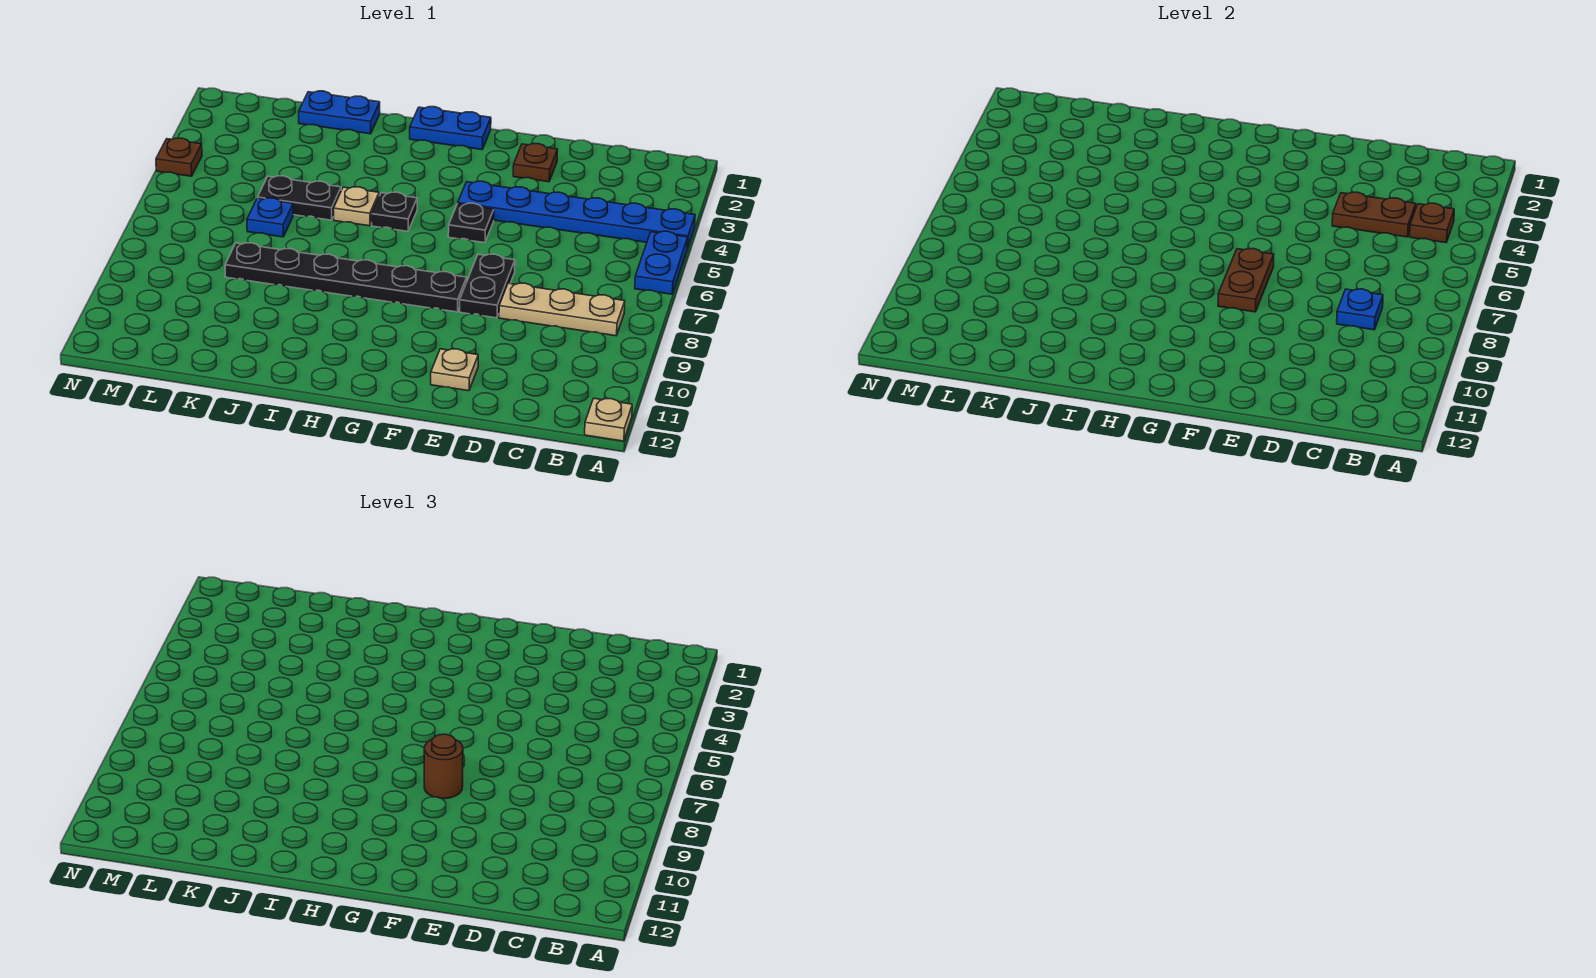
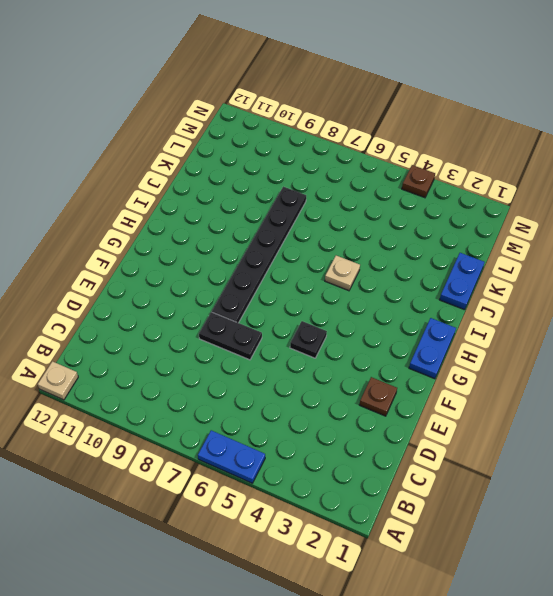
none -> blue 1x6 plate [458,181,695,248]
none -> tan 1x3 plate [499,283,625,336]
none -> tan 1x1 plate [431,349,478,391]

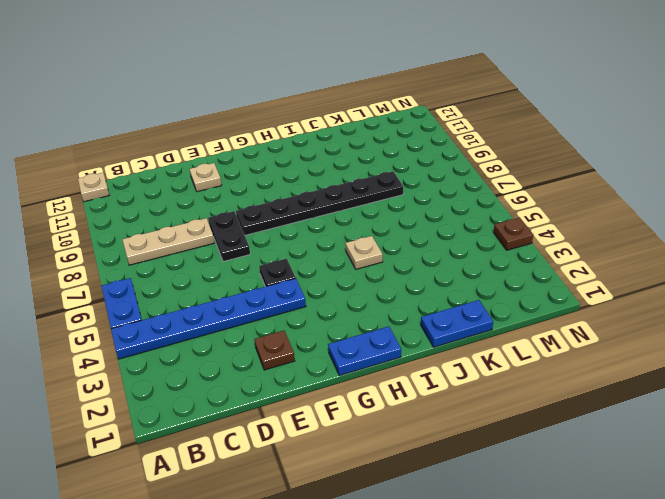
none -> black 1x1 plate [372,192,417,231]
none -> black 1x2 plate [258,176,341,220]
none -> blue 1x1 plate [247,198,293,237]

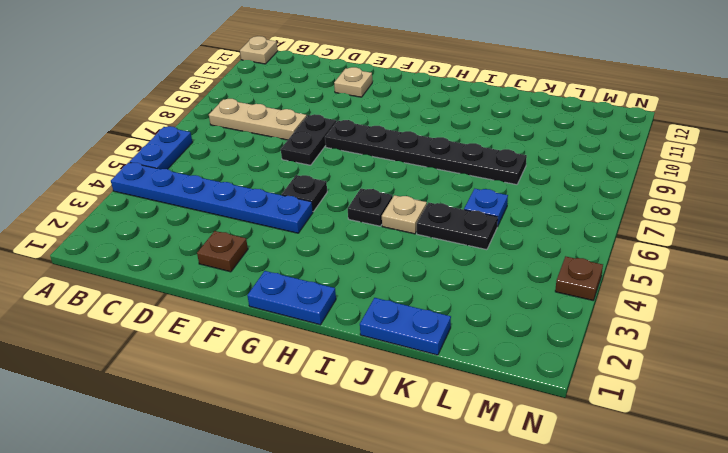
none -> brown 1x1 plate [1410,203,1454,243]
none -> brown 1x2 plate [1332,192,1416,237]
none -> blue 1x1 plate [1337,289,1383,330]

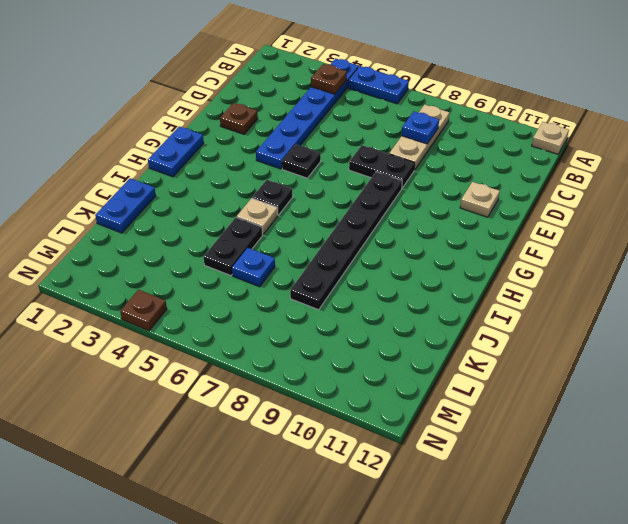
none -> brown 1x2 plate [1332,192,1416,237]
none -> brown 1x2 plate [1218,249,1274,312]
none -> brown 1x1 round brick [424,734,463,799]

